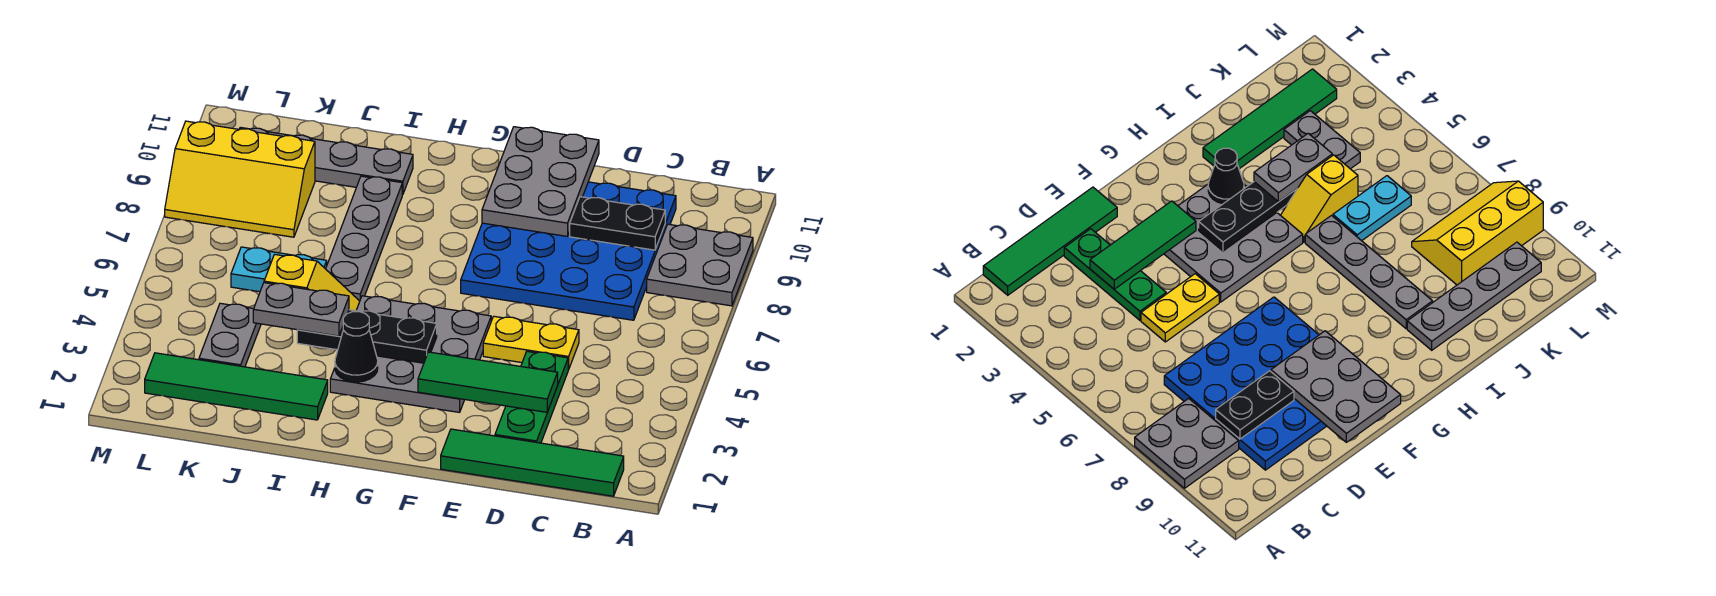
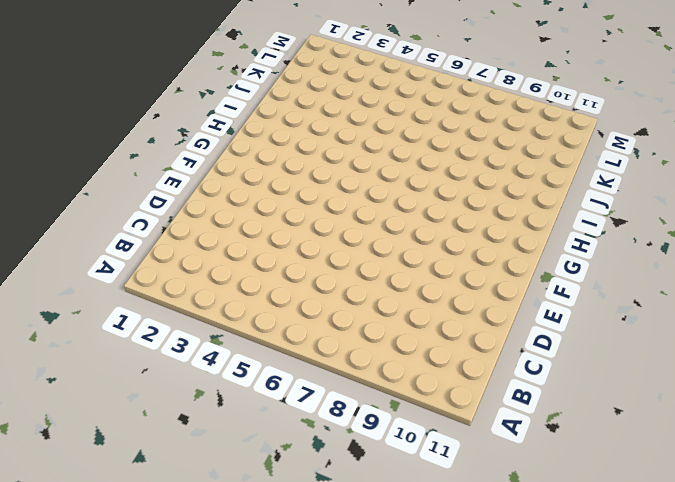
none -> grey 2x2 plate [647,224,753,306]
none -> green 1x4 tile [441,429,624,496]
none -> blue 4x4 plate [461,182,676,320]

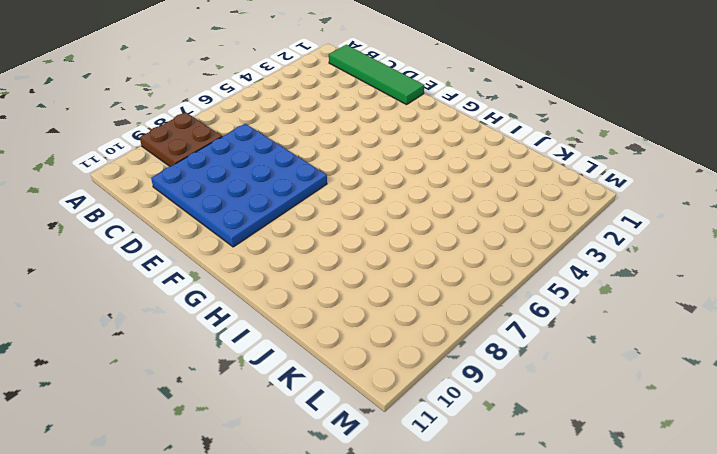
brown 2x2 plate [140,112,222,167] -> grey 2x2 plate [647,224,753,306]
none -> green 1x3 plate [495,351,568,443]
none -> yellow 1x2 plate [483,316,579,370]
none -> grey 3x3 plate [330,296,491,412]

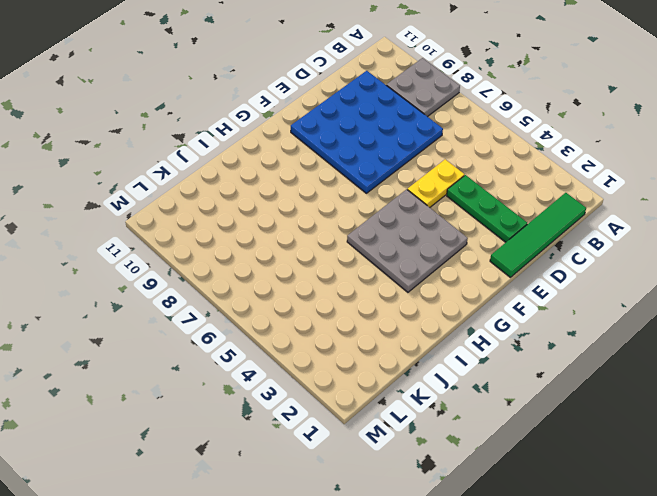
none -> green 1x4 tile [145,353,328,420]
none -> yellow 1x2 slope [264,254,360,311]
none -> grey 1x4 plate [326,176,402,301]

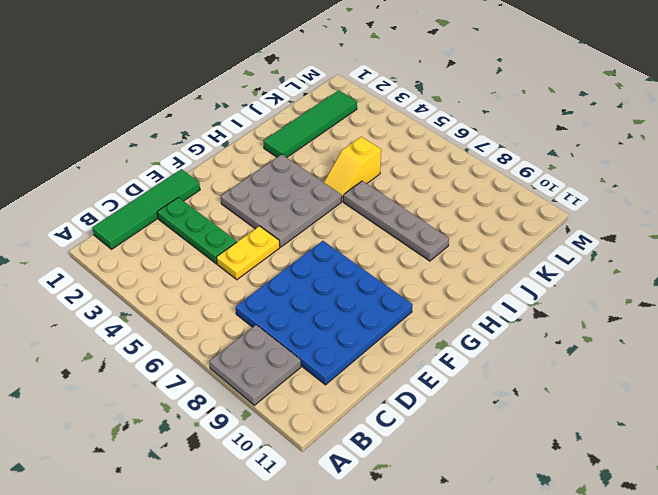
none -> grey 1x4 plate [239,127,413,195]
none -> cyan 1x2 plate [231,247,327,292]
none -> grey 1x2 plate [199,303,261,367]

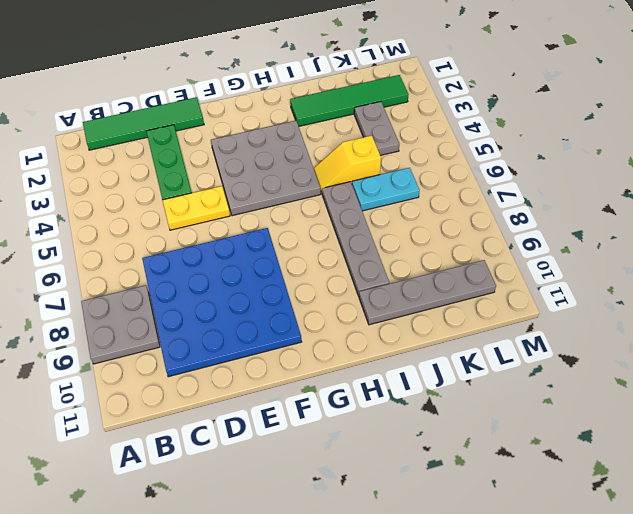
none -> yellow 2x3 slope [165,121,315,237]
none -> black 1x2 plate [570,197,665,250]
none -> green 1x3 tile [418,352,558,412]

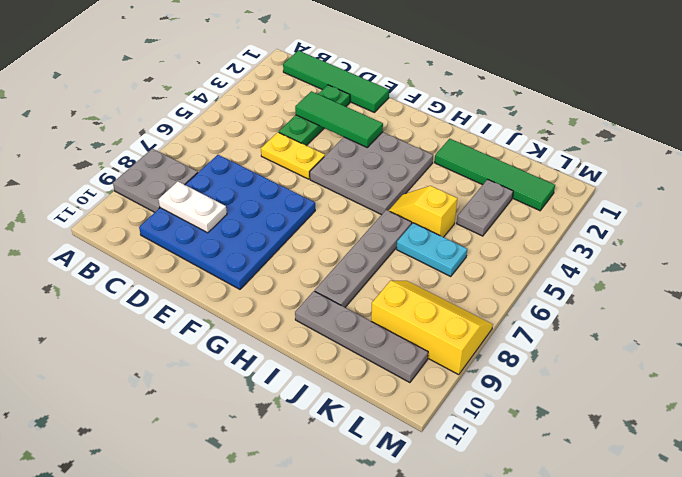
white 1x2 plate [158,182,227,233] -> black 1x2 plate [570,197,665,250]
none -> grey 2x3 plate [482,127,599,236]
none -> black 1x3 plate [297,310,437,363]
none -> black 1x1 cone [335,312,378,382]

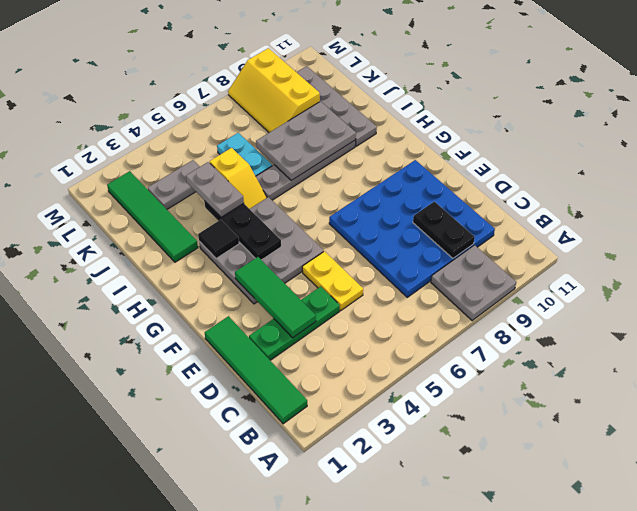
black 1x1 tile [198,220,239,258] -> black 1x1 cone [335,312,378,382]
grey 2x3 plate [256,101,356,181] -> grey 2x3 plate moved to [482,127,599,236]

